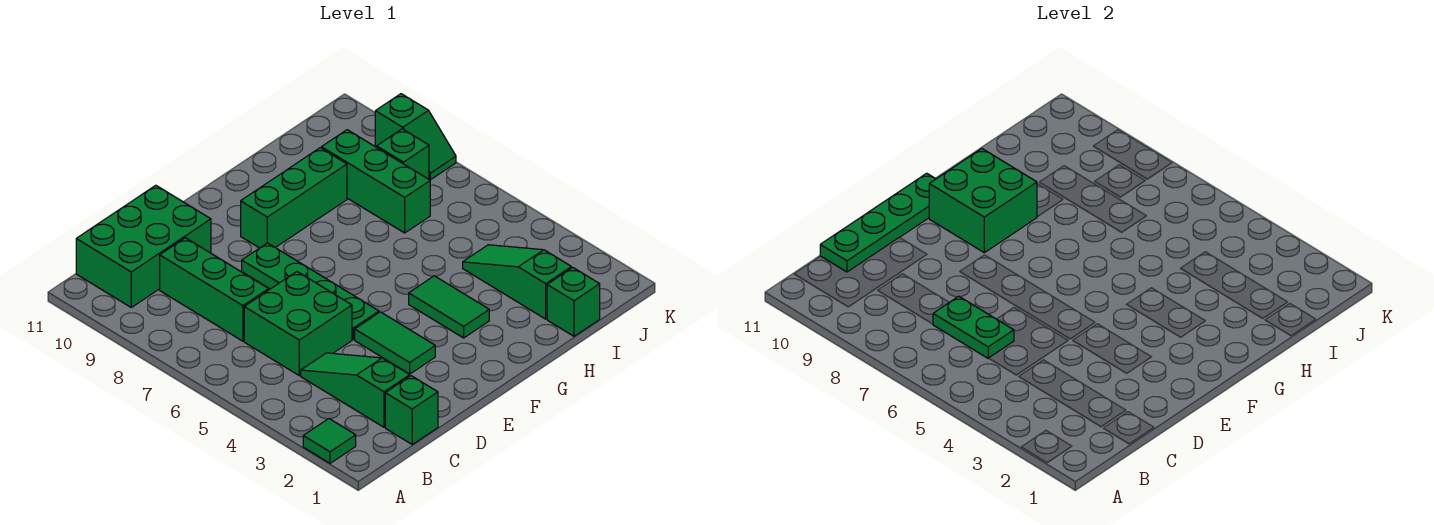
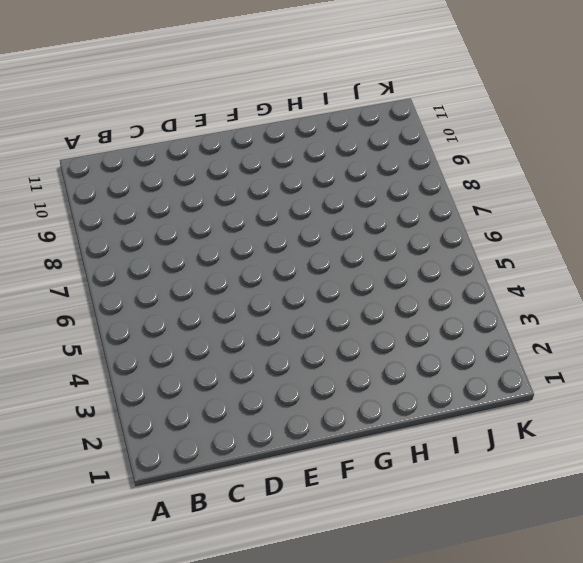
none -> green 1x1 tile [303,419,356,463]
none -> green 2x3 brick [76,185,211,307]
none -> green 1x1 brick [385,376,438,444]

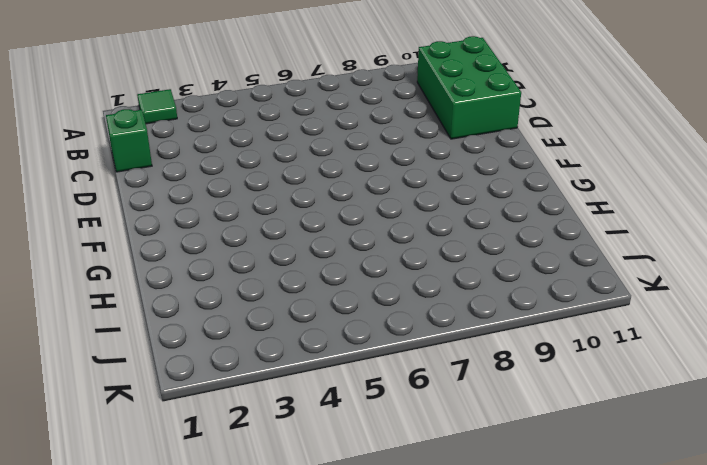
none -> green 1x3 slope [301,353,410,427]
none -> green 2x2 brick [244,272,352,376]
none -> green 1x3 brick [160,238,269,341]

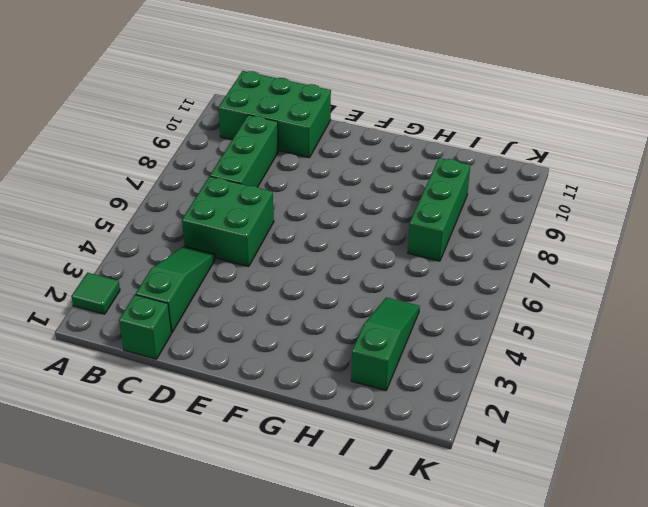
none -> green 1x2 tile [355,312,435,374]
none -> green 1x4 plate [242,243,379,339]
none -> green 1x3 brick [241,148,347,248]

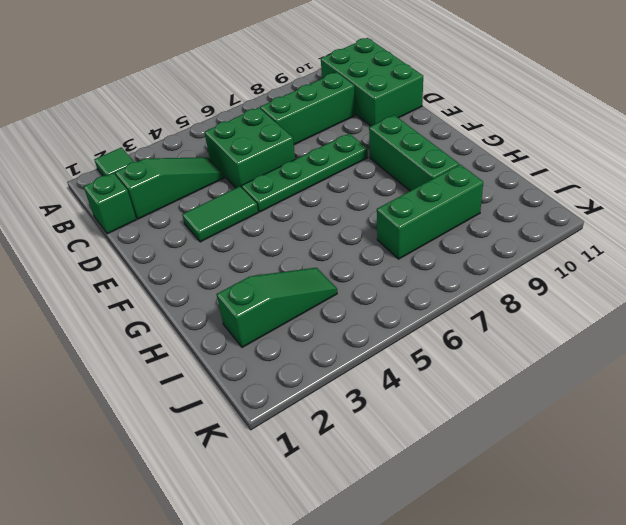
none -> green 1x2 tile [409,276,489,338]
none -> green 1x1 brick [547,268,600,336]
none -> green 1x1 brick [377,129,429,179]

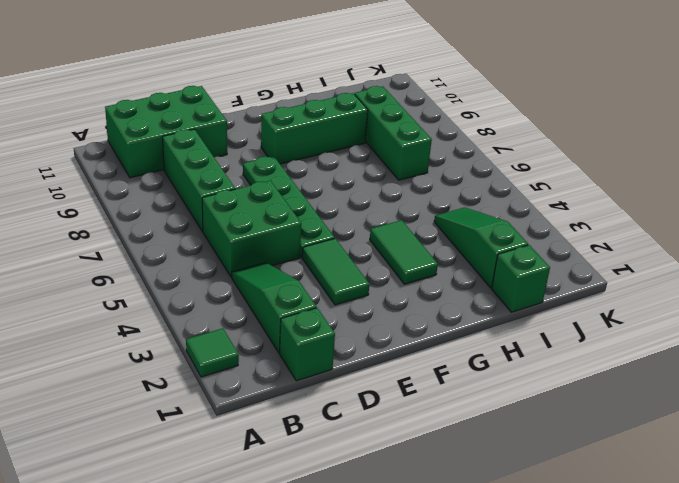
none -> green 1x1 brick [377,129,429,179]
none -> green 1x2 slope [375,94,456,180]
none -> green 1x2 plate [933,296,1014,358]

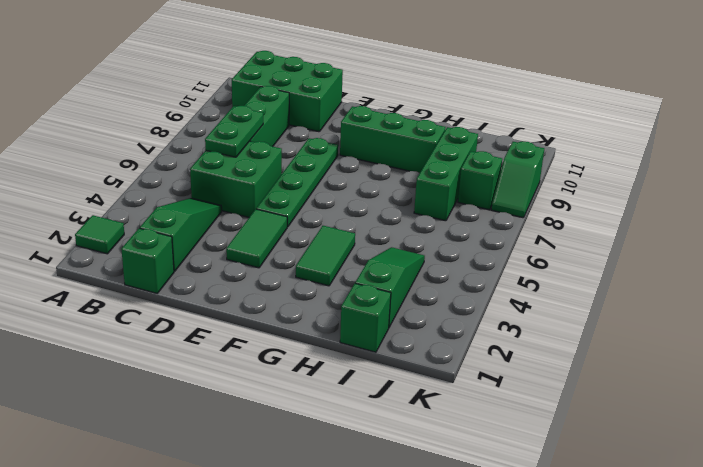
none -> green 1x4 plate [820,173,936,272]
none -> green 2x2 brick [929,149,1037,253]

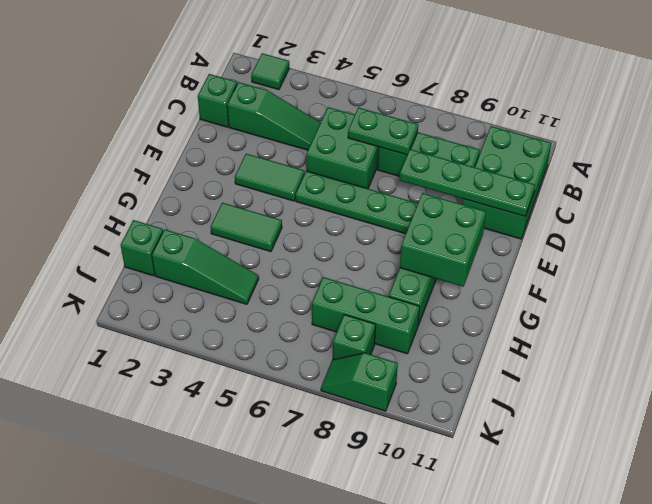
green 1x4 plate [399,149,535,216] -> green 1x4 plate turned to [820,173,936,272]

